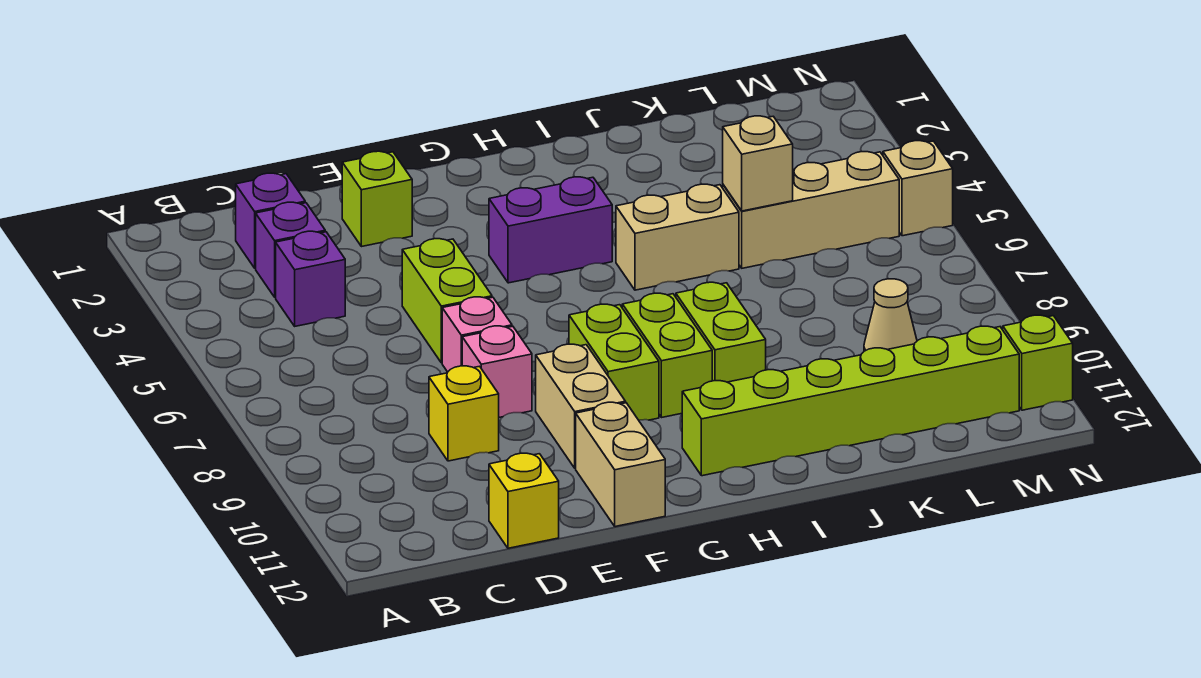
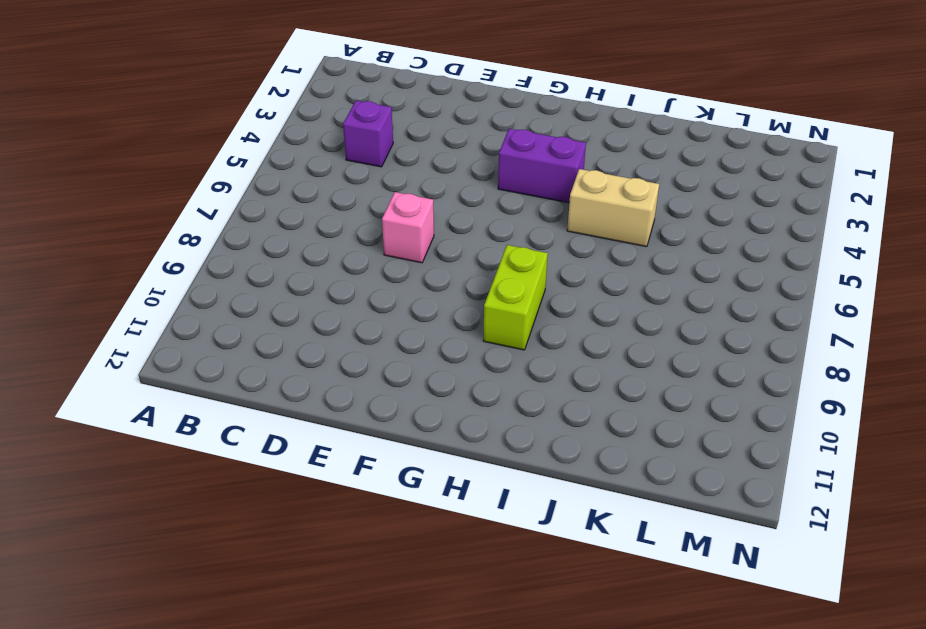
none -> purple 1x1 brick [236,173,305,268]
none -> purple 1x1 brick [256,202,325,297]
none -> yellow 1x1 brick [429,366,499,461]

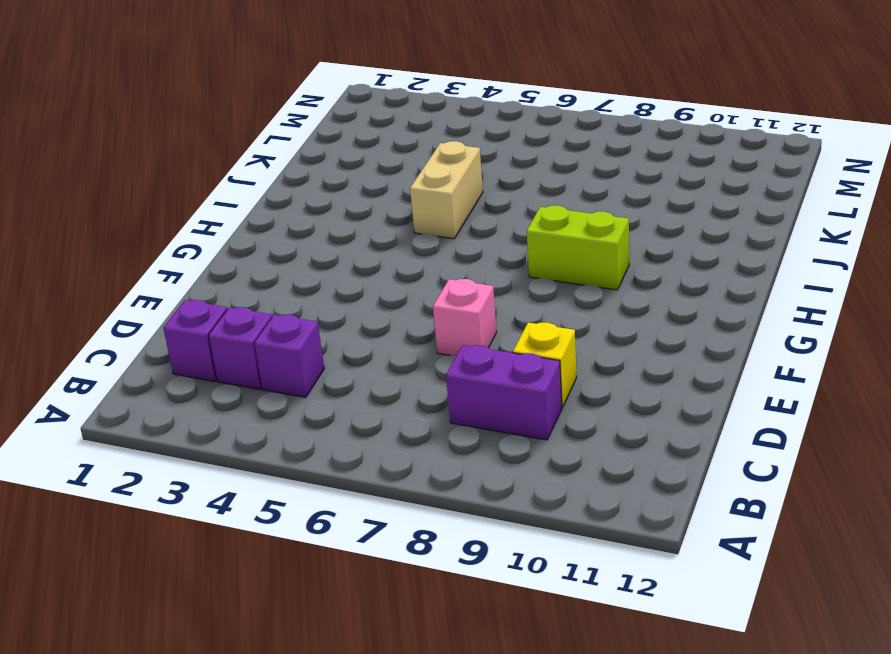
purple 1x2 brick [446,345,562,440] -> purple 1x2 brick turned to [489,177,612,283]
none -> yellow 1x1 brick [489,453,559,548]
none -> lime 1x1 brick [342,151,412,247]
none -> lime 1x2 brick [402,239,492,363]

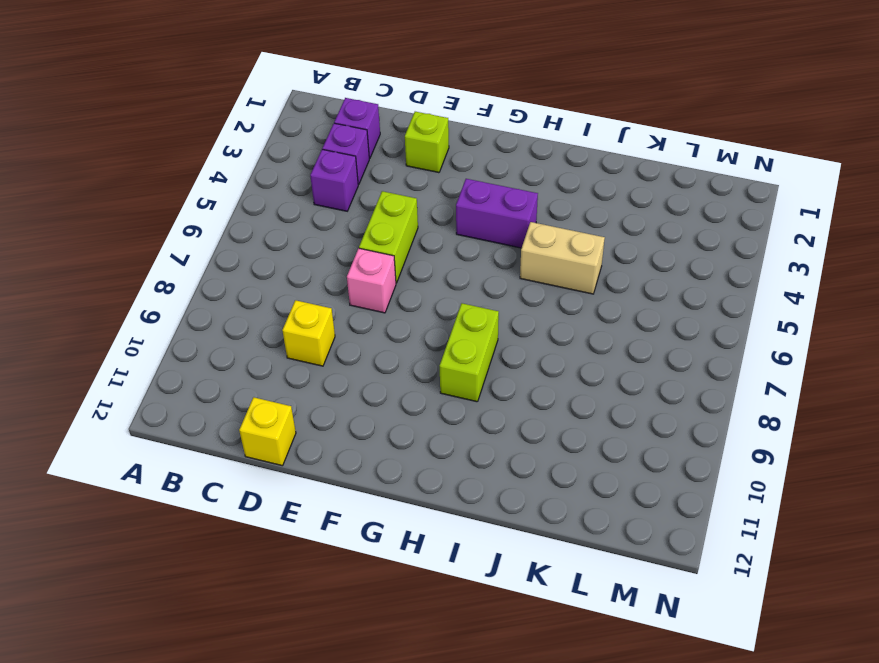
none -> pink 1x1 brick [462,326,532,417]
none -> tan 1x2 brick [536,344,626,468]
none -> tan 1x2 brick [576,402,665,527]

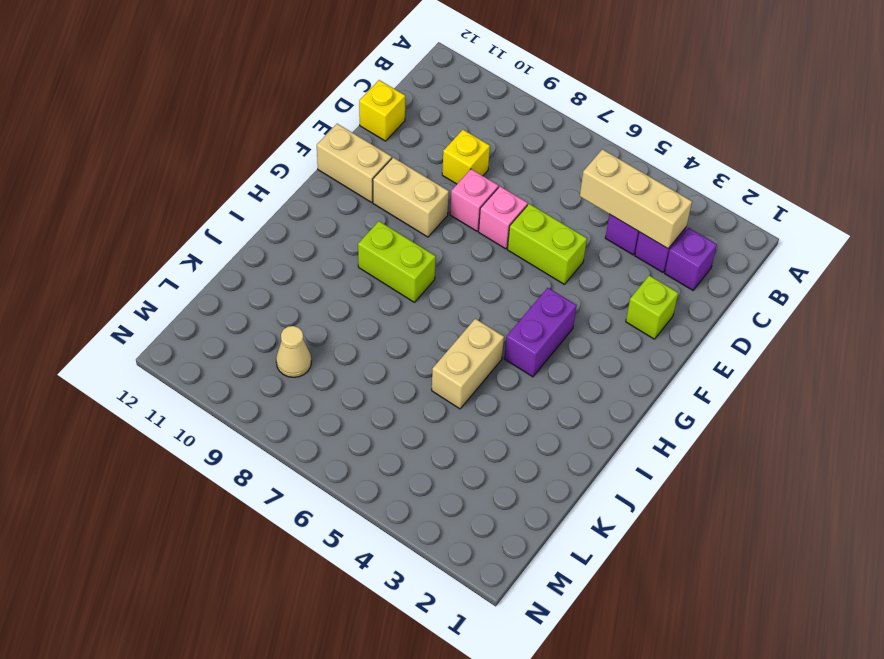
tan 1x3 brick [580,149,692,249] -> tan 1x3 brick turned to [723,152,899,268]
none -> lime 1x2 brick [569,304,659,420]
none -> lime 1x6 brick [682,326,1019,476]
none -> lime 1x2 brick [676,282,766,382]

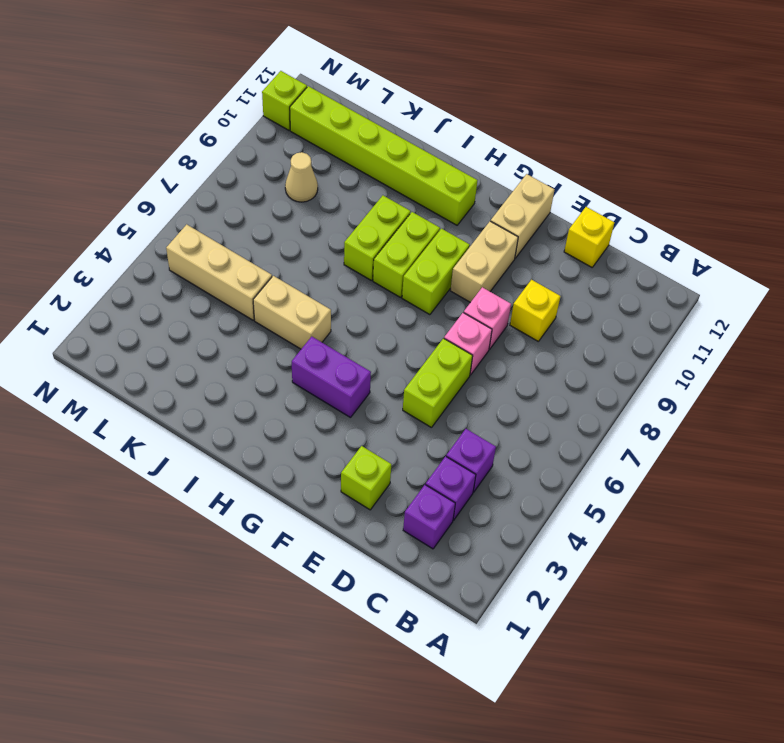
none -> tan 1x1 brick [883,141,953,236]
none -> tan 1x1 brick [723,116,793,211]

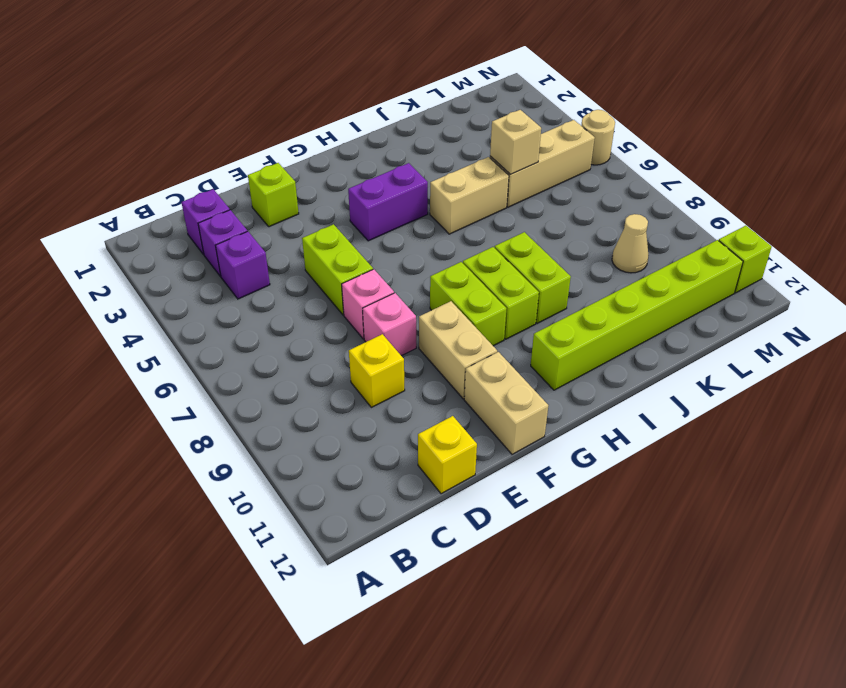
tan 1x1 round brick [581,110,615,165] -> tan 1x1 brick [883,141,953,236]

